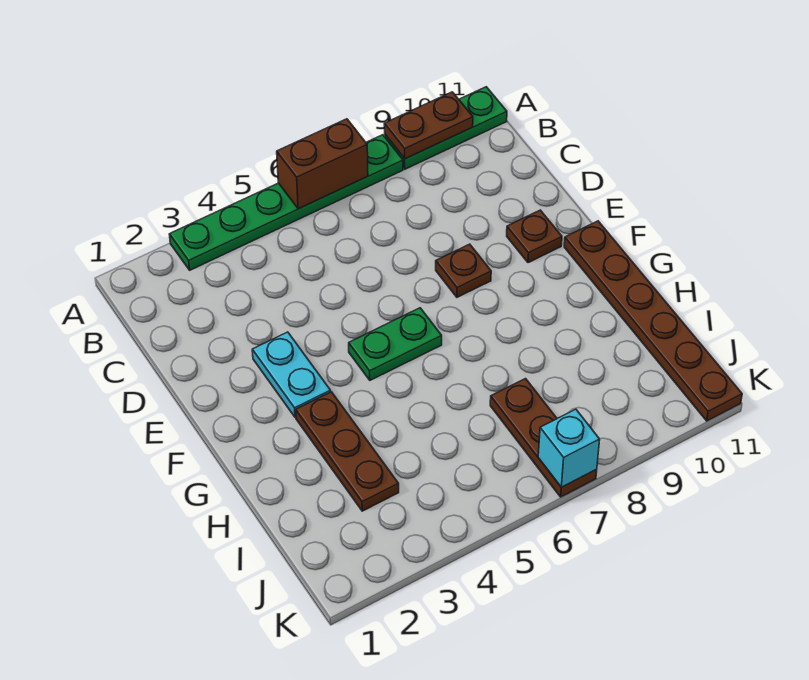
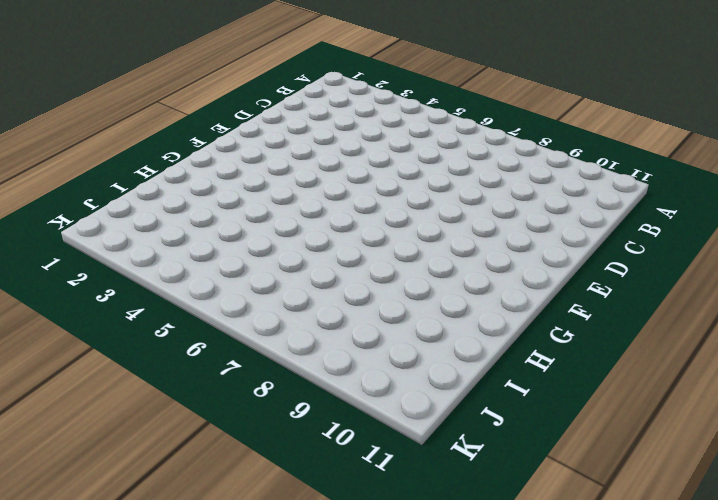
none -> green 1x6 plate [169,135,403,270]
none -> green 1x3 plate [385,87,507,169]
none -> cyan 1x2 plate [252,332,331,417]

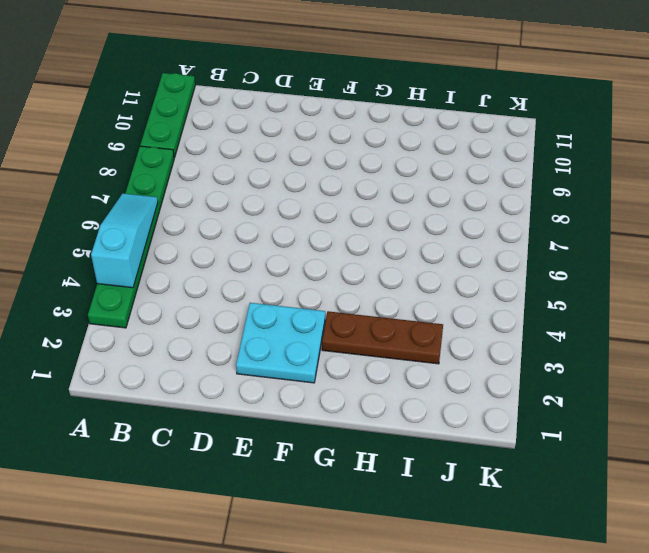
cyan 1x3 slope [91,193,158,288] -> brown 1x2 brick [277,119,368,209]
cyan 2x2 plate [236,303,325,383] -> cyan 1x2 plate [252,332,331,417]
none -> brown 1x1 plate [436,244,491,297]
none -> brown 1x1 plate [507,210,562,263]
none -> green 1x2 plate [349,308,442,380]

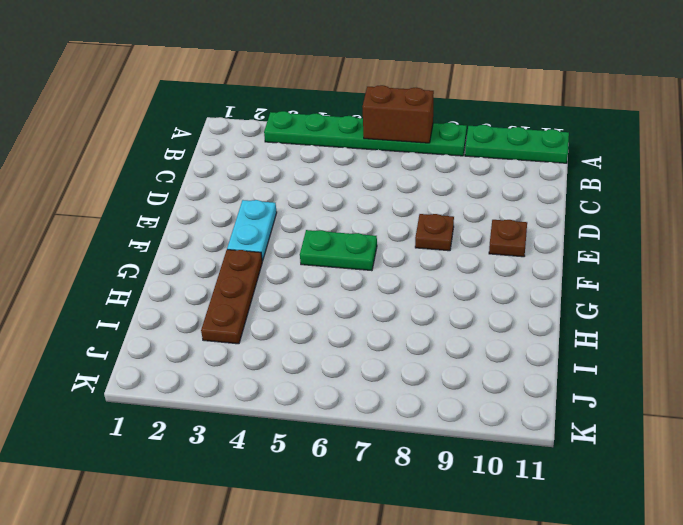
none -> brown 1x6 plate [564,221,742,421]
none -> brown 1x3 plate [490,379,597,497]
none -> brown 1x2 plate [384,92,473,159]

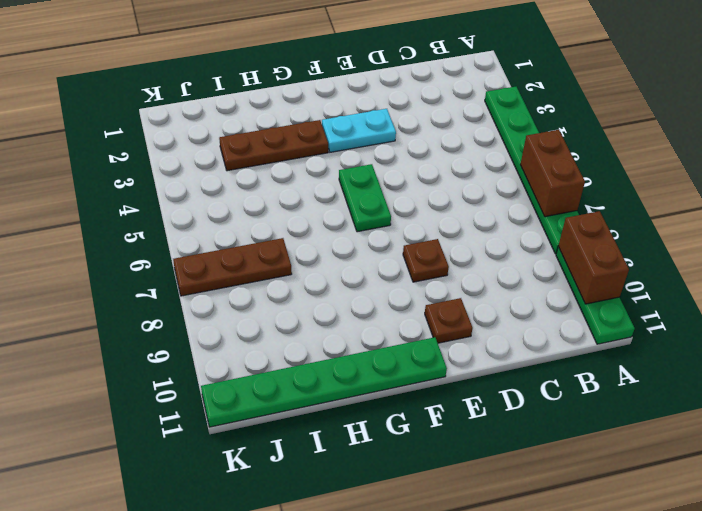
brown 1x2 brick [558,211,629,304] -> brown 1x2 plate [384,92,473,159]
green 1x6 plate [201,337,447,427] -> brown 1x6 plate [564,221,742,421]
none -> cyan 1x1 brick [538,409,600,487]

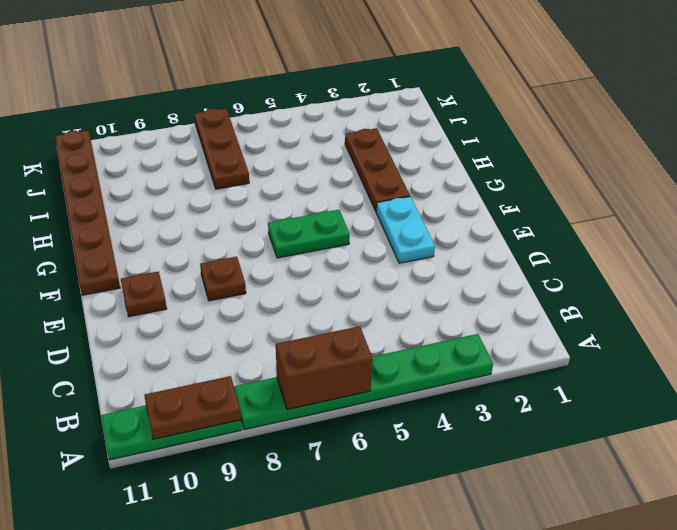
none -> cyan 1x1 brick [538,409,600,487]

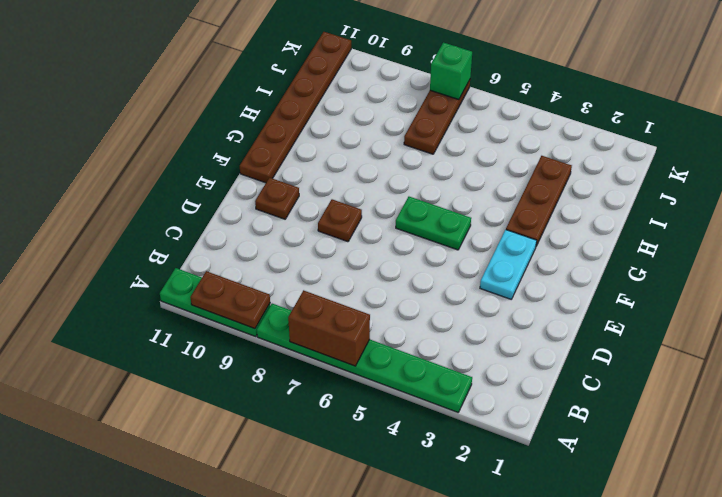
green 1x1 brick [430,42,472,100] -> cyan 1x1 brick [538,409,600,487]

